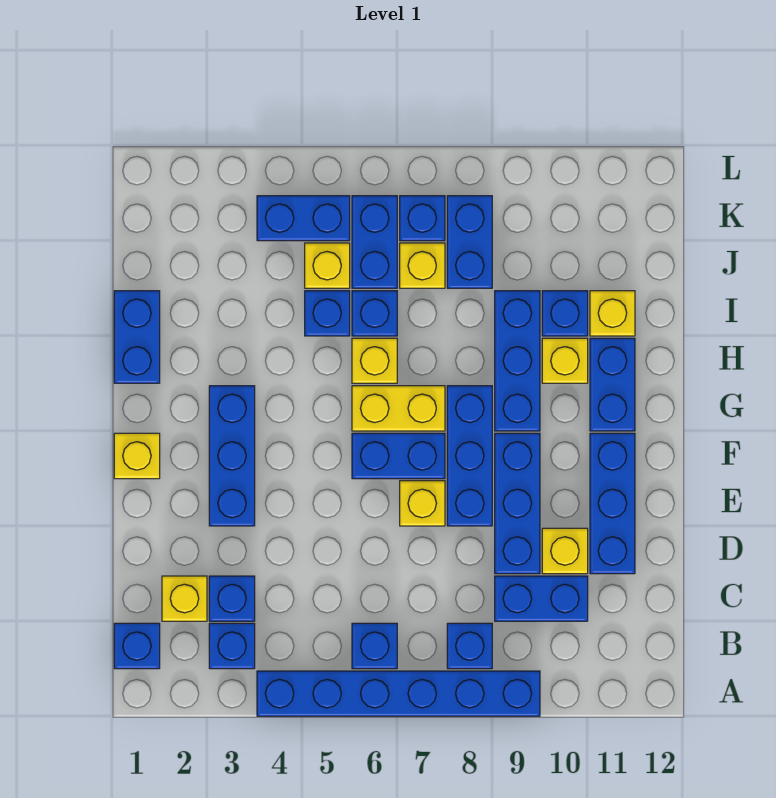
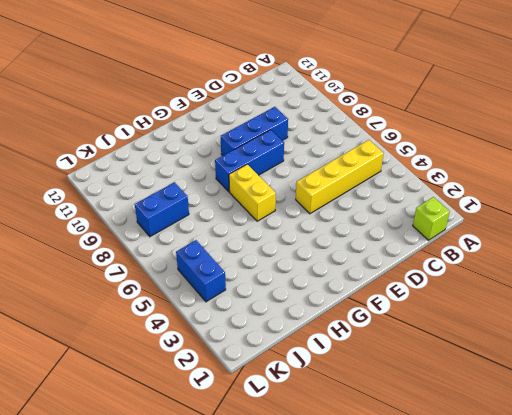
lime 1x1 brick [413,197,450,240] -> blue 1x1 brick [114,623,160,669]
yellow 1x4 brick [296,140,384,214] -> none
none -> blue 1x6 brick [257,671,540,716]
none -> blue 1x1 brick [209,623,255,669]
none -> blue 1x1 brick [352,623,397,669]
none -> blue 1x1 brick [447,623,492,669]

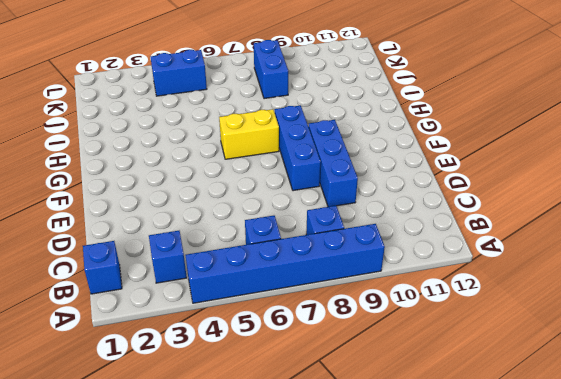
none -> yellow 1x1 brick [162,576,207,621]
none -> blue 1x1 brick [209,576,255,621]
none -> blue 1x2 brick [495,576,588,621]
none -> yellow 1x1 brick [542,528,588,574]

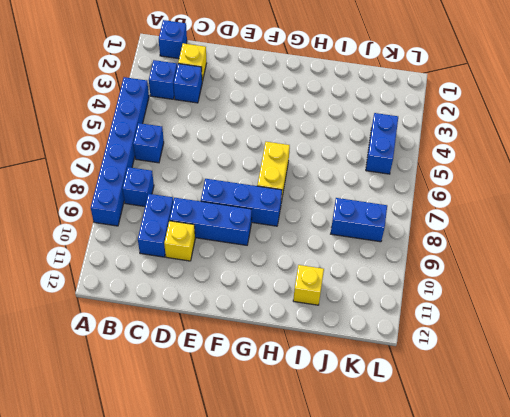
none -> blue 1x3 brick [590,433,635,574]
none -> blue 1x3 brick [209,386,255,526]
none -> yellow 1x1 brick [400,481,445,526]
none -> yellow 1x1 brick [114,433,160,479]

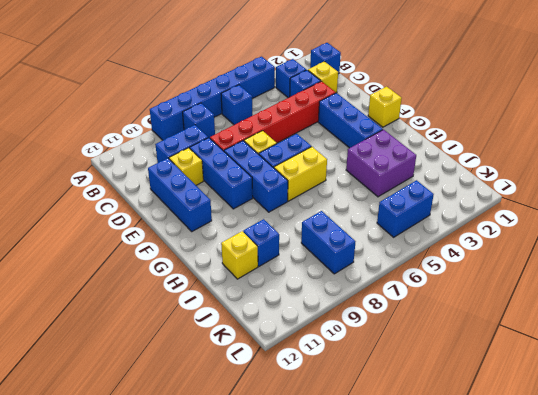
red 1x6 brick [210,81,336,151] -> none
purple 2x2 brick [346,130,416,197] -> none
none -> blue 1x3 brick [495,291,540,431]
none -> blue 1x2 brick [590,338,635,431]
none -> blue 1x2 brick [114,291,160,383]
none -> yellow 1x1 brick [352,338,397,383]

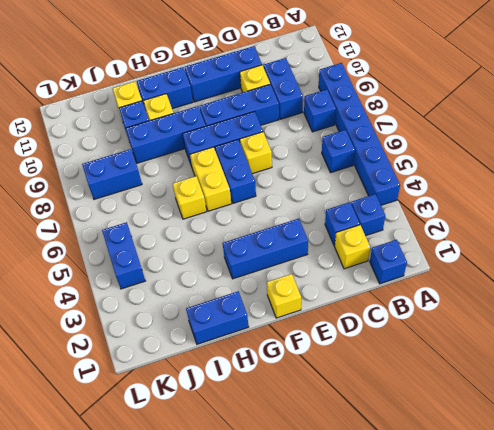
none -> blue 1x1 brick [305,291,350,336]
none -> blue 1x1 brick [352,291,397,336]
none -> yellow 1x1 brick [305,243,350,288]
none -> blue 1x2 brick [352,196,397,288]

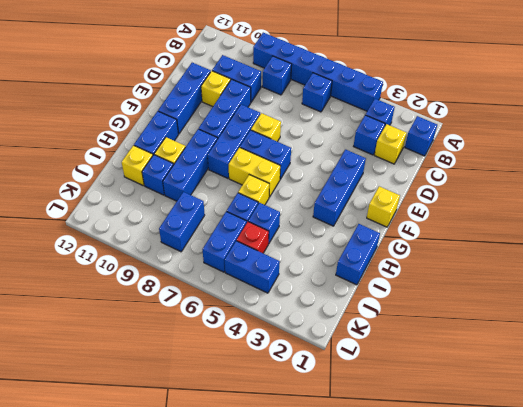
red 1x1 brick [237,222,269,253] -> yellow 1x1 brick [305,243,350,288]
none -> yellow 1x1 brick [400,243,445,288]
none -> blue 1x1 brick [400,196,445,241]

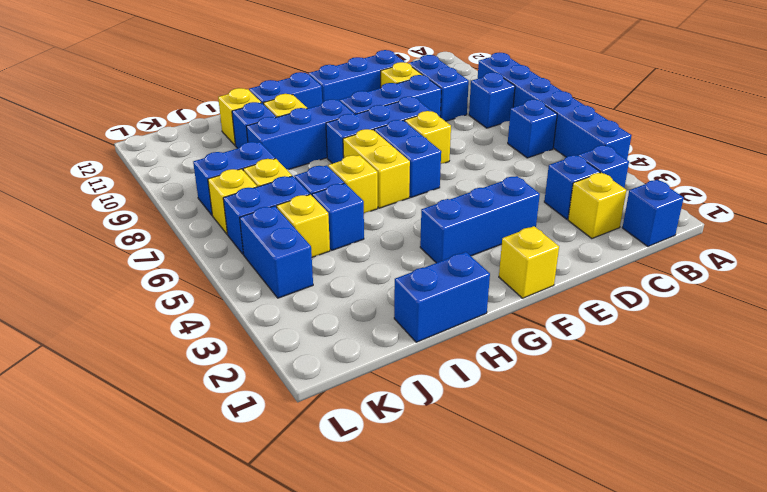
yellow 1x1 brick [208,169,257,234] -> blue 1x1 brick [400,196,445,241]

